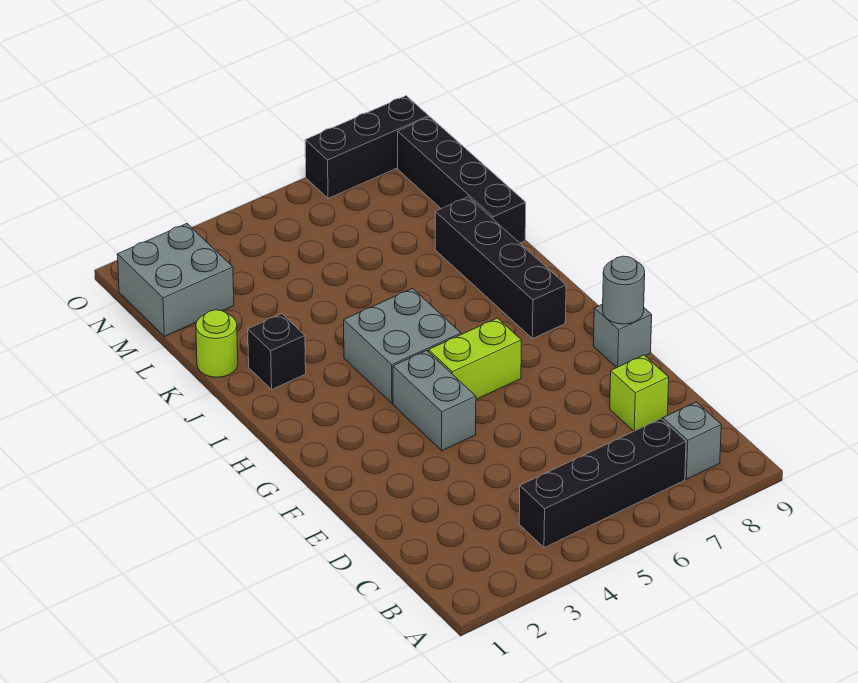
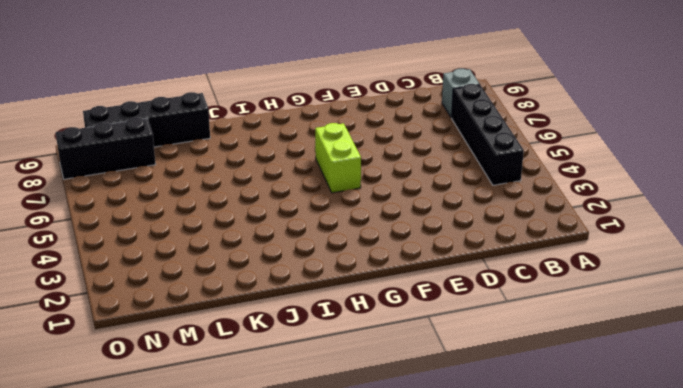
black 1x3 brick [56,118,156,179] -> black 1x3 brick turned to [305,96,429,198]
none -> lime 1x1 brick [610,355,669,431]
none -> grey 1x2 brick [393,351,476,451]
none -> grey 1x1 brick [593,304,652,368]

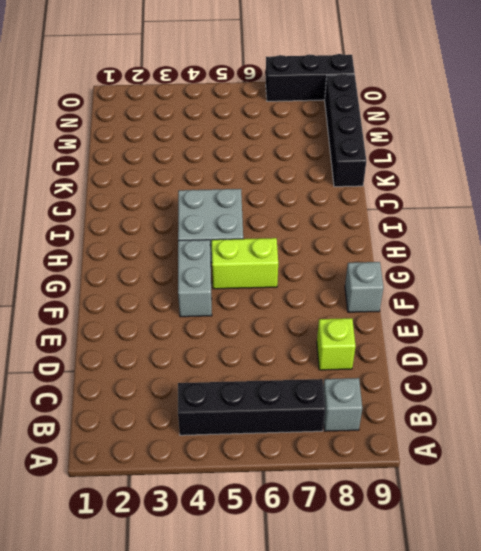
none -> black 1x4 brick [435,197,566,339]
none -> black 1x1 brick [248,314,306,389]
none -> lime 1x1 round brick [196,310,238,377]

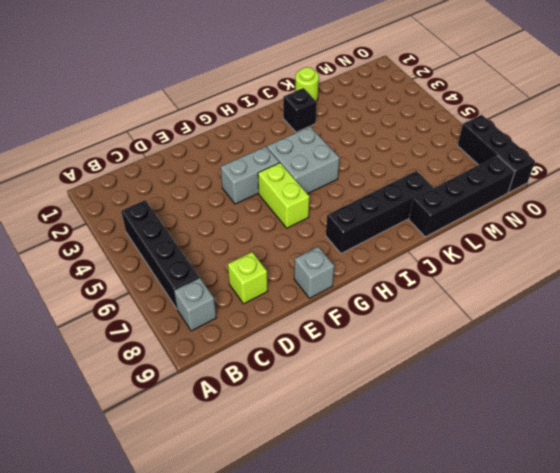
none -> grey 2x2 brick [117,224,234,337]
none -> grey 1x1 round brick [603,256,645,324]

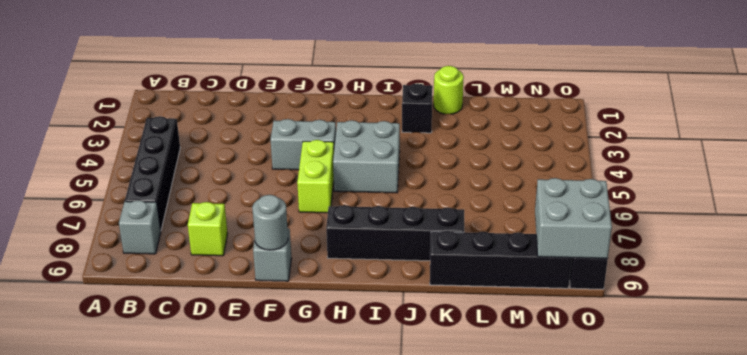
grey 2x2 brick [535,178,612,258] -> grey 2x2 brick moved to [117,224,234,337]

